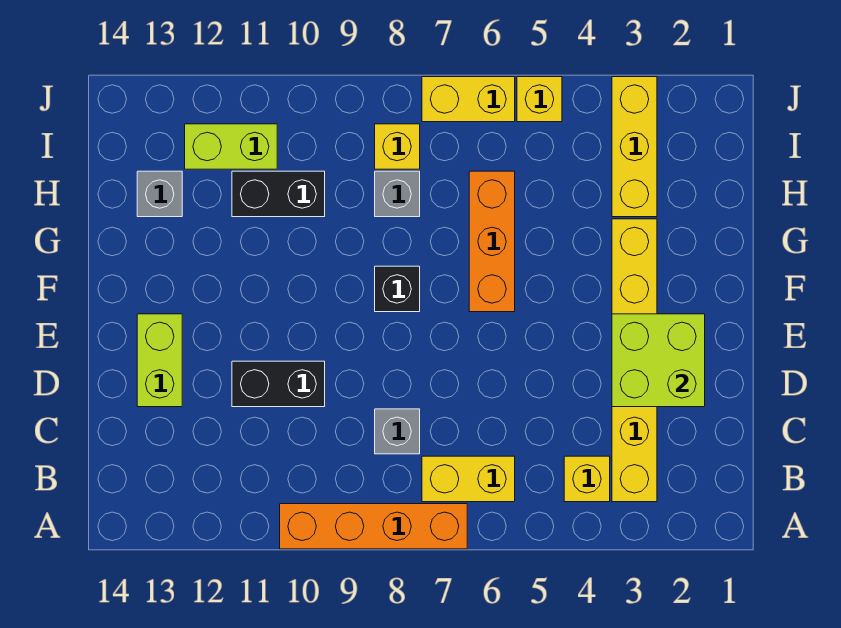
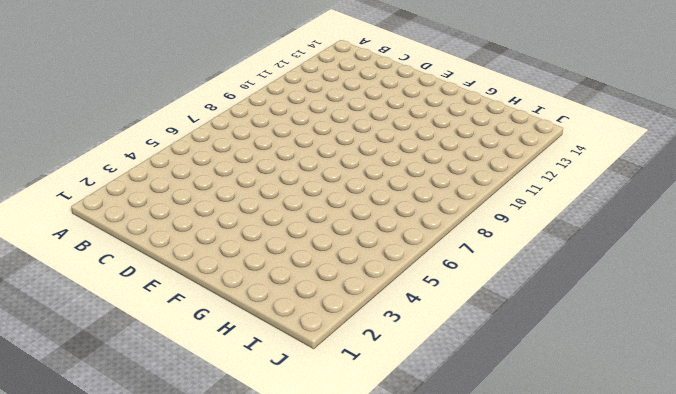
none -> orange 1x4 brick [280,504,467,549]
none -> yellow 1x6 brick [612,219,657,502]
none -> yellow 1x1 brick [564,456,610,502]

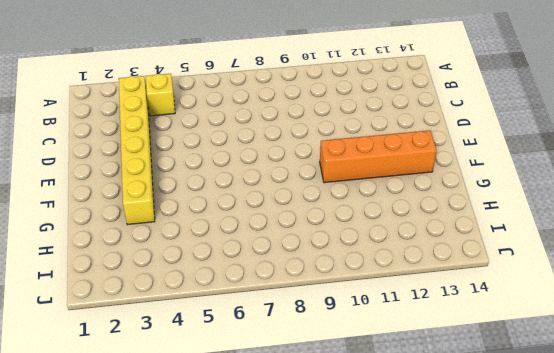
orange 1x4 brick [320,130,437,183] -> orange 1x4 brick moved to [280,504,467,549]
none -> yellow 1x2 brick [422,456,515,502]
none -> grey 1x1 brick [375,409,420,454]
none -> black 1x2 brick [232,361,325,407]

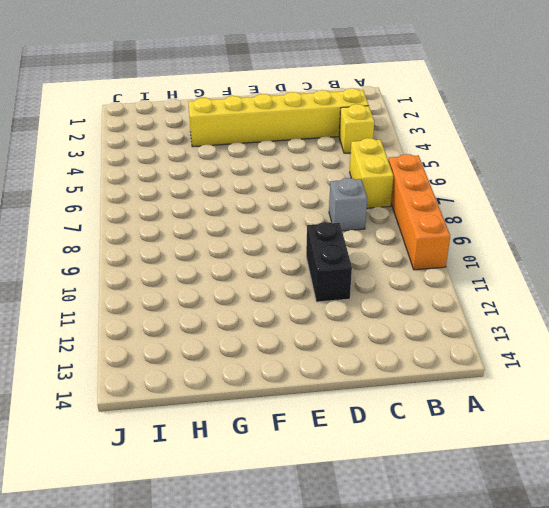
none -> lime 1x2 brick [137,314,182,407]
none -> orange 1x3 brick [469,171,515,312]
none -> black 1x1 brick [375,266,420,312]

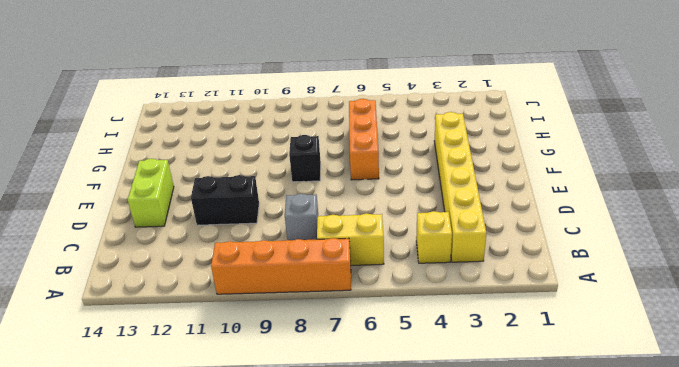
none -> yellow 1x3 brick [612,77,657,217]
none -> grey 1x1 brick [375,171,420,217]
none -> black 1x2 brick [232,171,325,217]

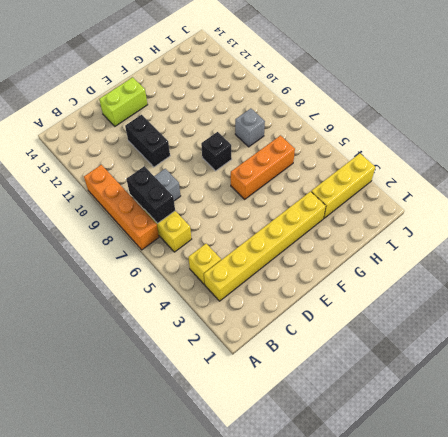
black 1x2 brick [126,166,175,223] -> black 1x2 brick moved to [232,171,325,217]
none -> grey 1x1 brick [137,171,182,217]
none -> yellow 1x1 brick [375,124,420,169]
none -> lime 1x2 brick [185,124,277,169]

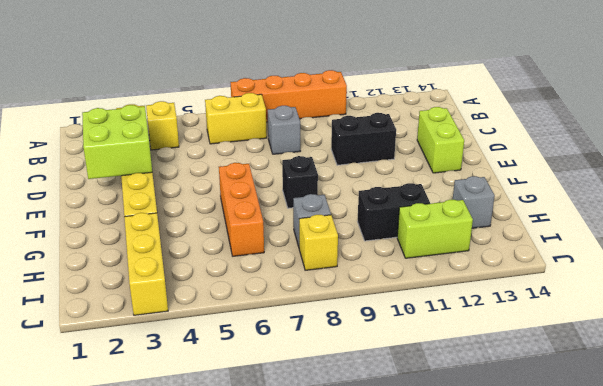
none -> yellow 1x1 brick [517,77,562,122]
none -> yellow 1x2 brick [422,77,515,122]

